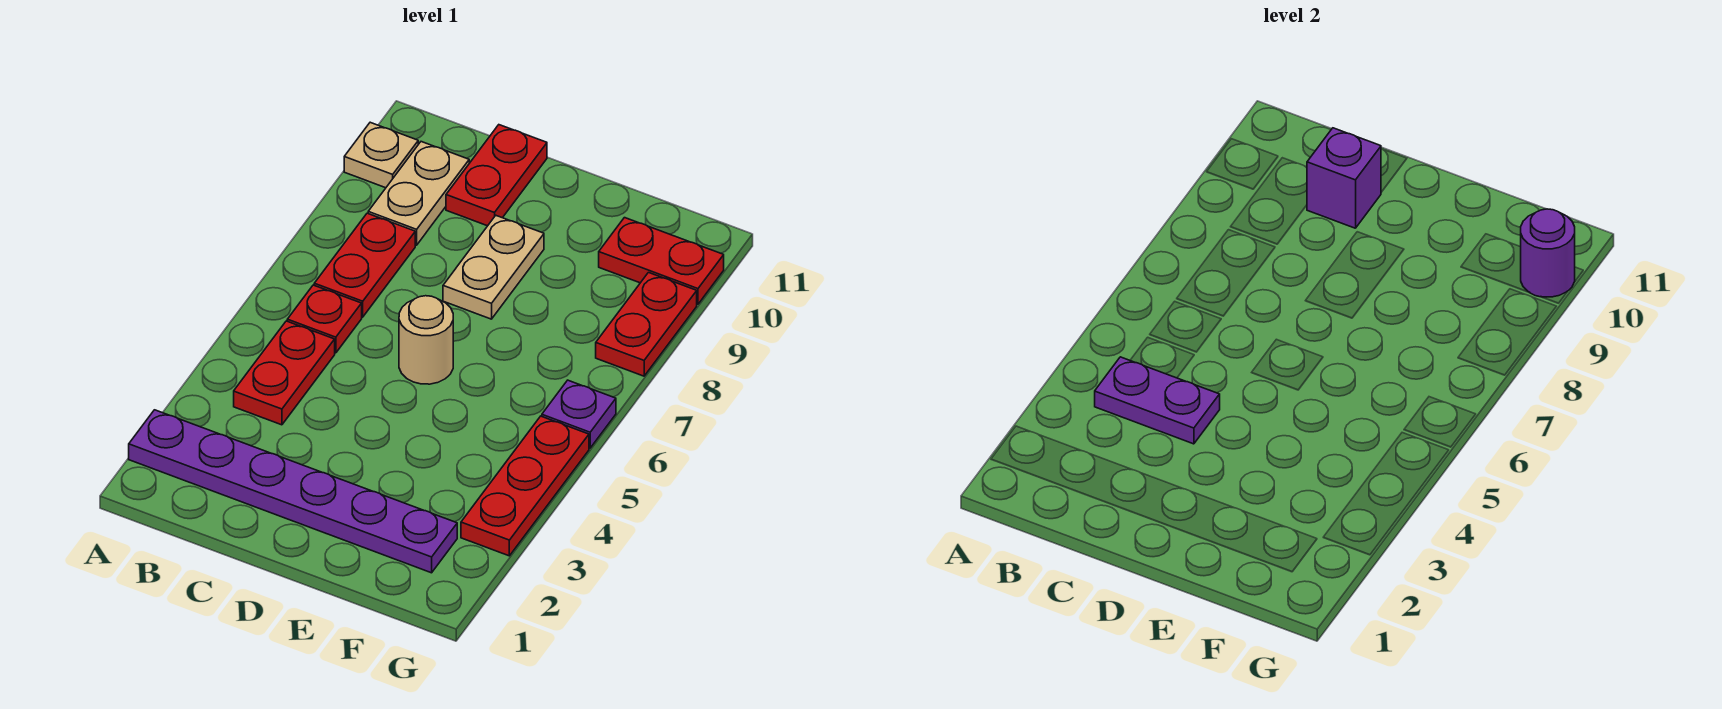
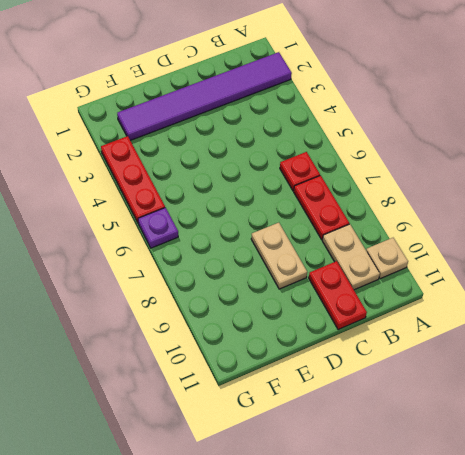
purple 1x6 tile [117,52,292,141] -> purple 1x6 plate [129,410,457,573]
none -> red 1x2 plate [234,321,335,425]
none -> tan 1x1 round brick [399,296,453,384]
none -> red 1x2 plate [599,218,724,304]

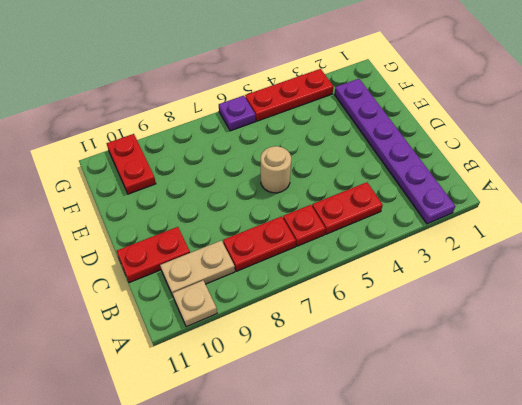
none -> tan 1x2 plate [443,216,544,319]
none -> red 1x2 plate [596,273,697,376]
none -> purple 1x2 plate [1095,357,1220,444]

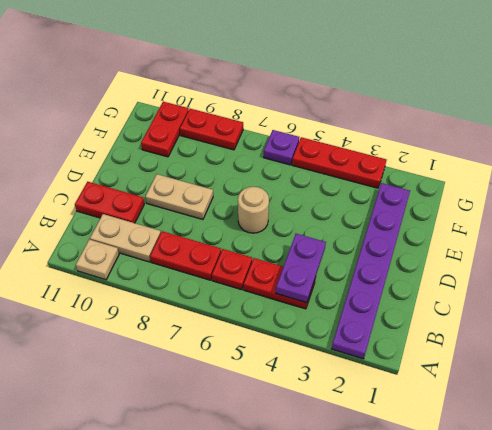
none -> purple 1x1 brick [1307,128,1381,228]
none -> purple 1x1 round brick [1521,209,1575,297]

